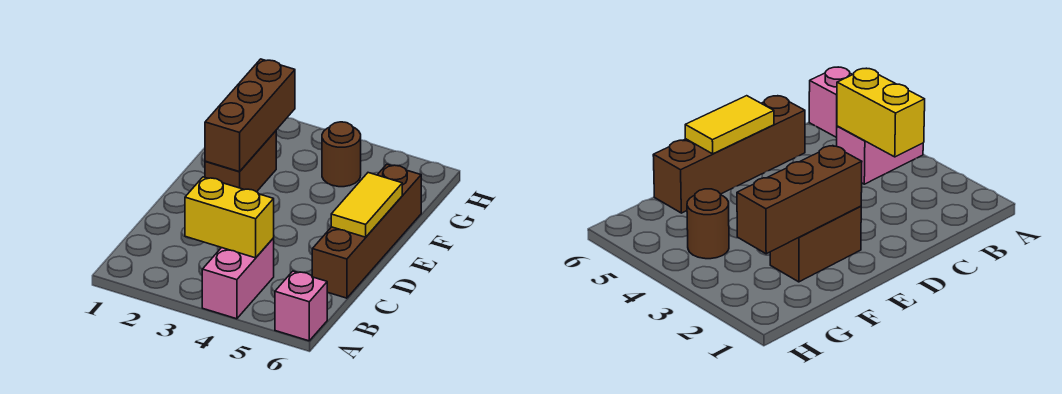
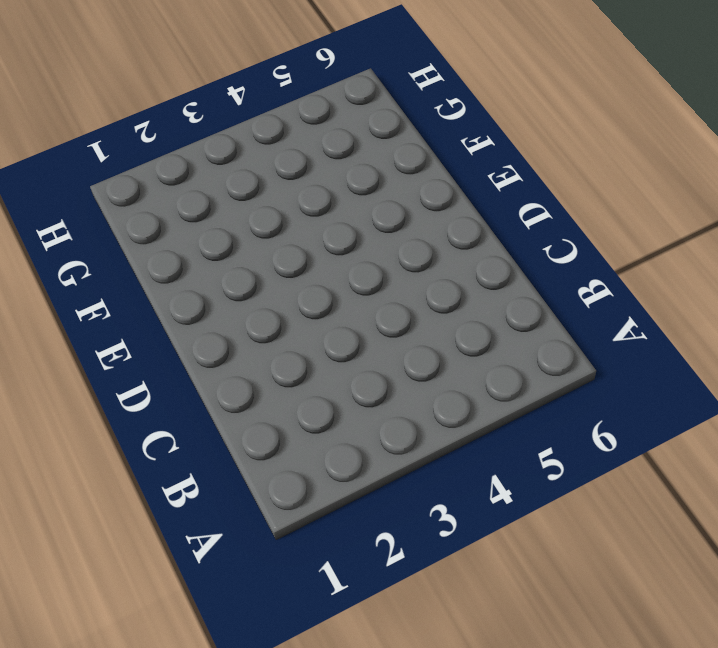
none -> pink 1x2 brick [202,238,274,319]
none -> pink 1x1 brick [275,271,327,341]

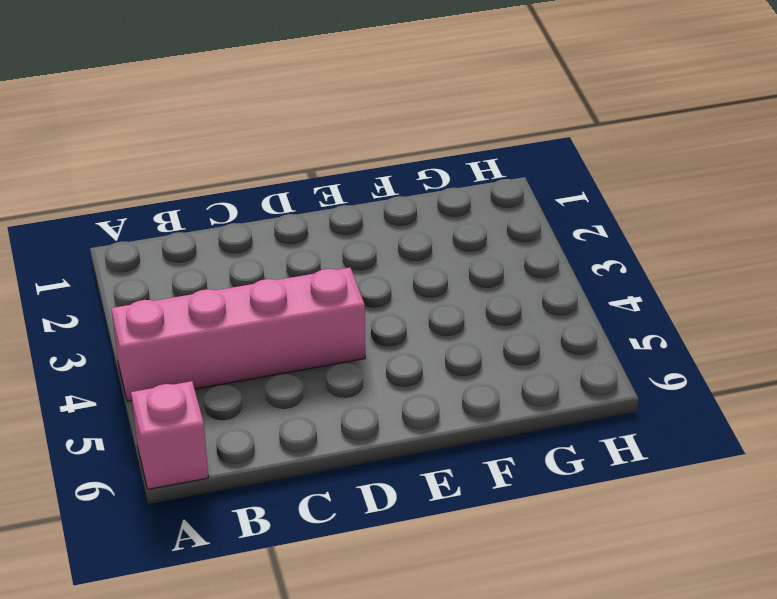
pink 1x4 brick [111,268,365,401] -> pink 1x2 brick [202,238,274,319]
none -> brown 1x4 brick [312,164,421,298]
none -> brown 1x2 brick [205,131,276,192]

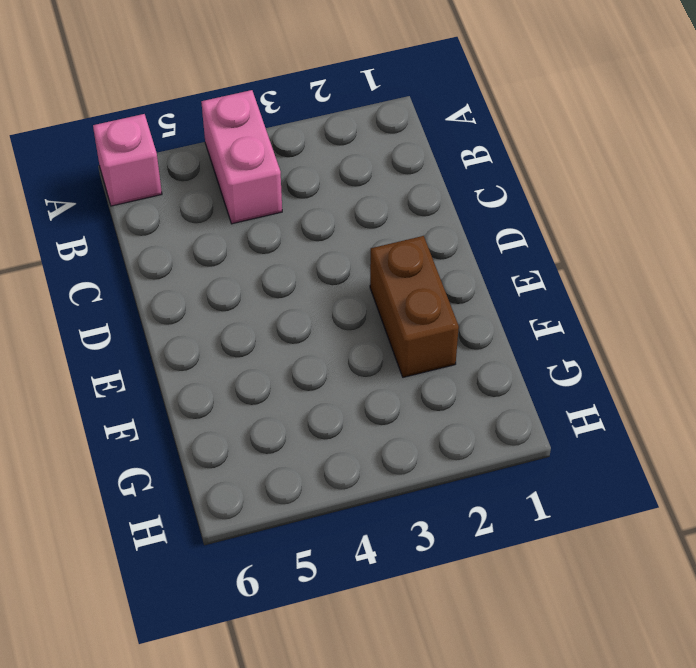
none -> brown 1x4 brick [312,164,421,298]
none -> brown 1x1 round brick [322,122,361,187]

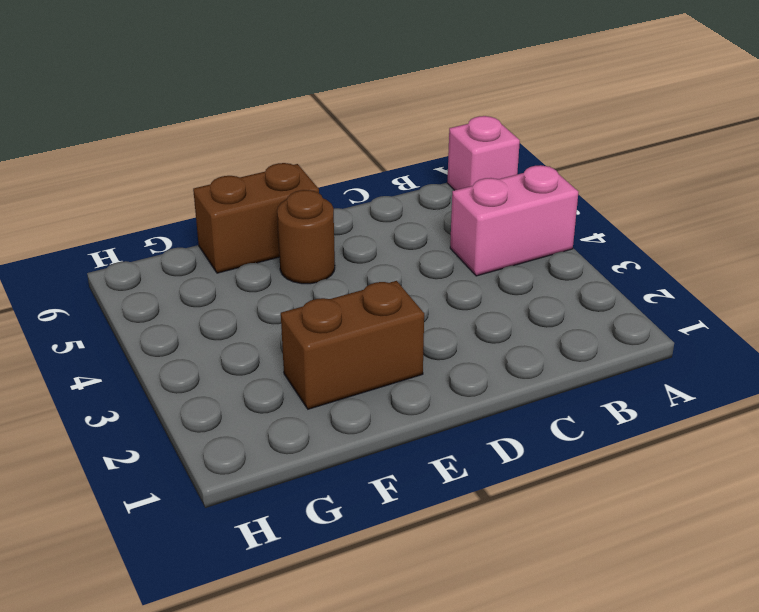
brown 1x1 round brick [277,190,335,284] -> brown 1x1 round brick moved to [322,122,361,187]
brown 1x2 brick [193,163,319,273] -> brown 1x4 brick [312,164,421,298]
none -> yellow 1x2 brick [185,177,274,258]
none -> yellow 1x2 tile [331,173,402,237]

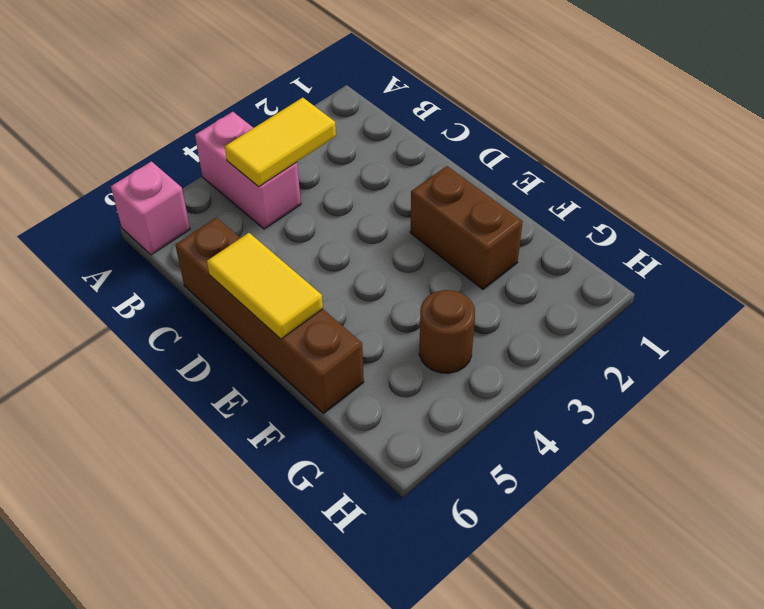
yellow 1x2 tile [225,97,336,187] -> yellow 1x2 brick [185,177,274,258]
none -> brown 1x3 brick [205,59,295,172]

